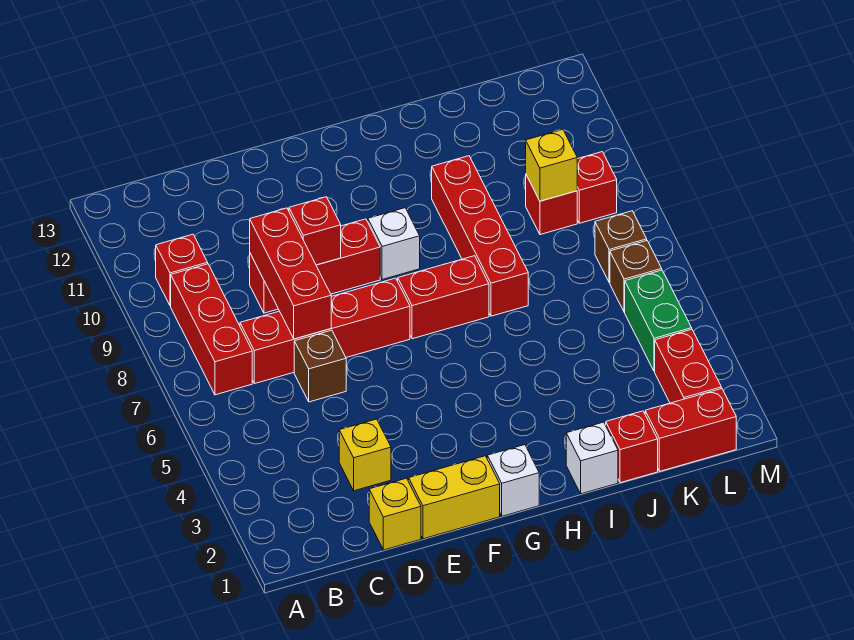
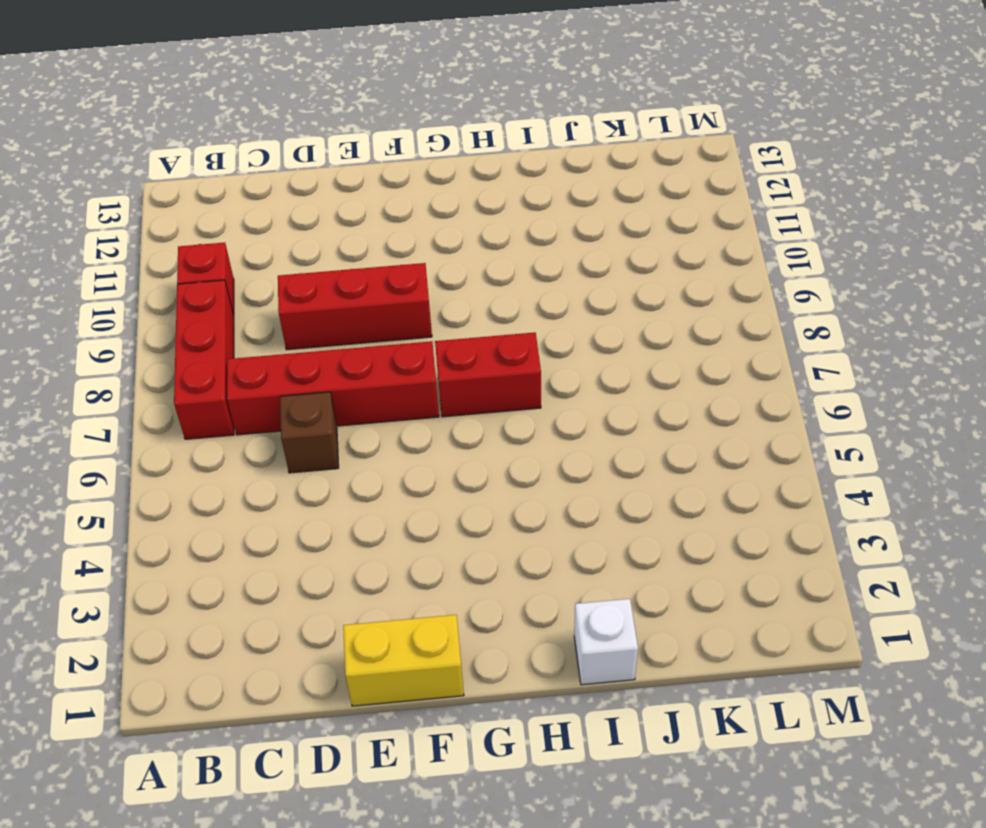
none -> yellow 1x1 brick [369,478,421,550]
none -> yellow 1x1 brick [339,419,391,491]
none -> white 1x1 brick [487,445,539,516]

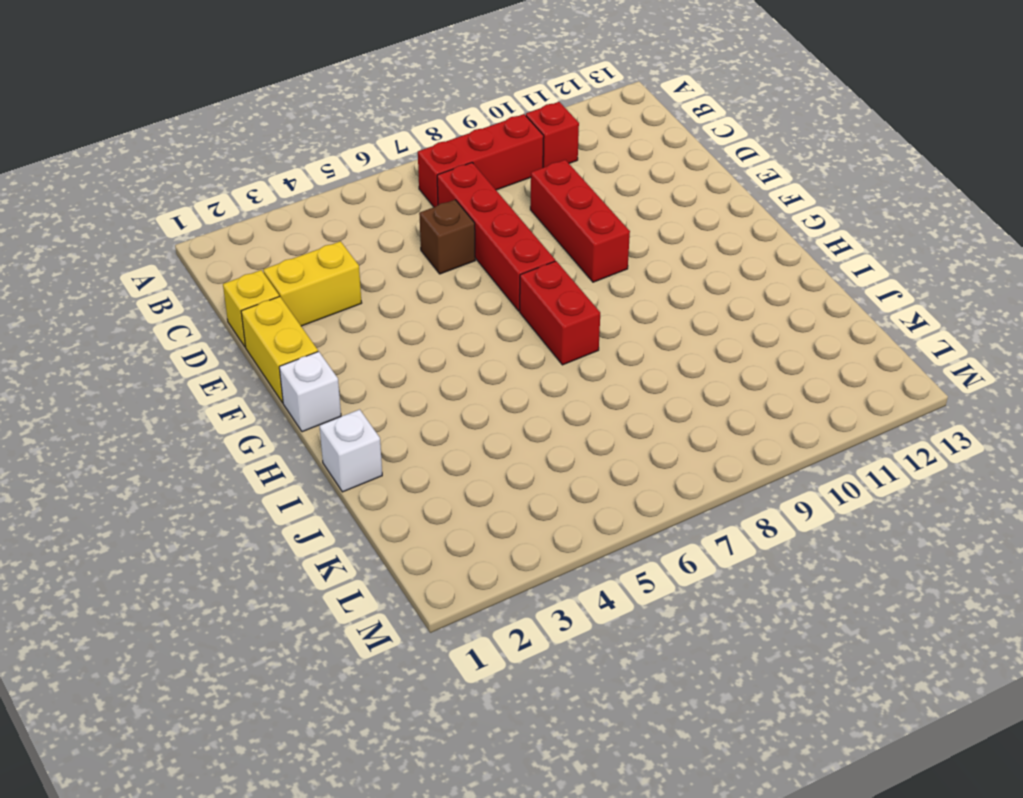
yellow 1x2 brick [263,241,362,326] -> yellow 1x1 brick [339,419,391,491]
none -> white 1x1 brick [368,208,420,280]
none -> red 1x4 brick [432,156,528,316]
none -> red 1x1 brick [606,411,658,483]

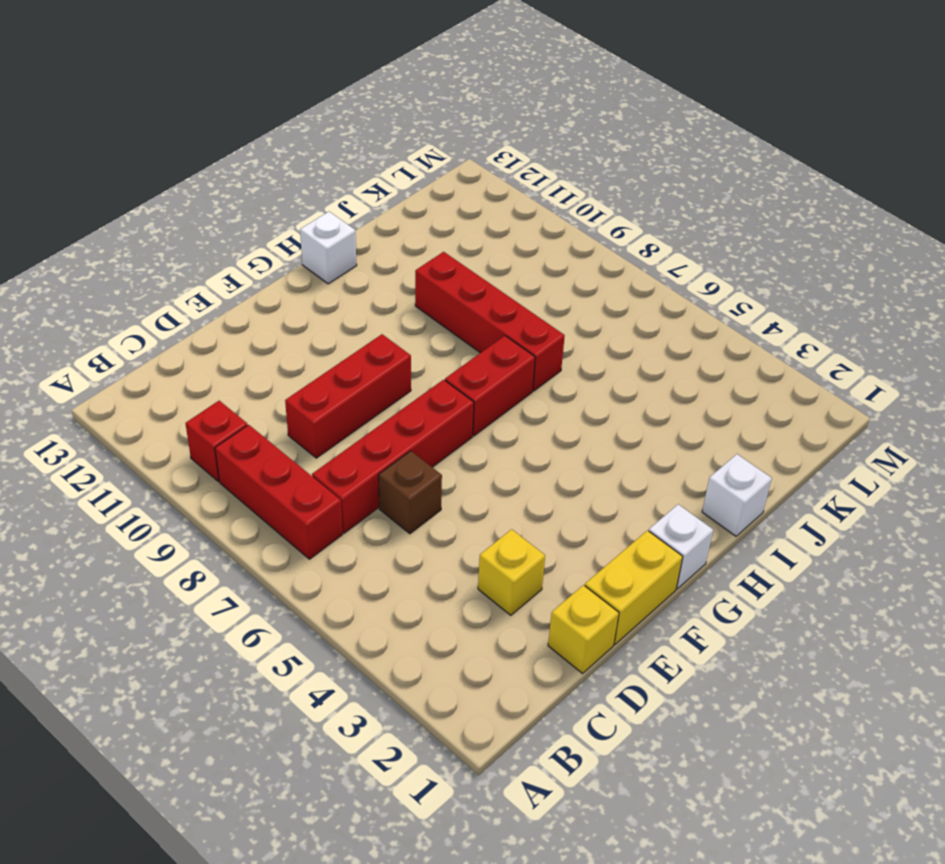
white 1x1 brick [300,212,357,284] -> white 1x1 brick moved to [368,208,420,280]
none -> red 1x1 brick [606,411,658,483]
none -> red 1x2 brick [645,388,736,471]
none -> red 1x1 brick [526,175,577,235]

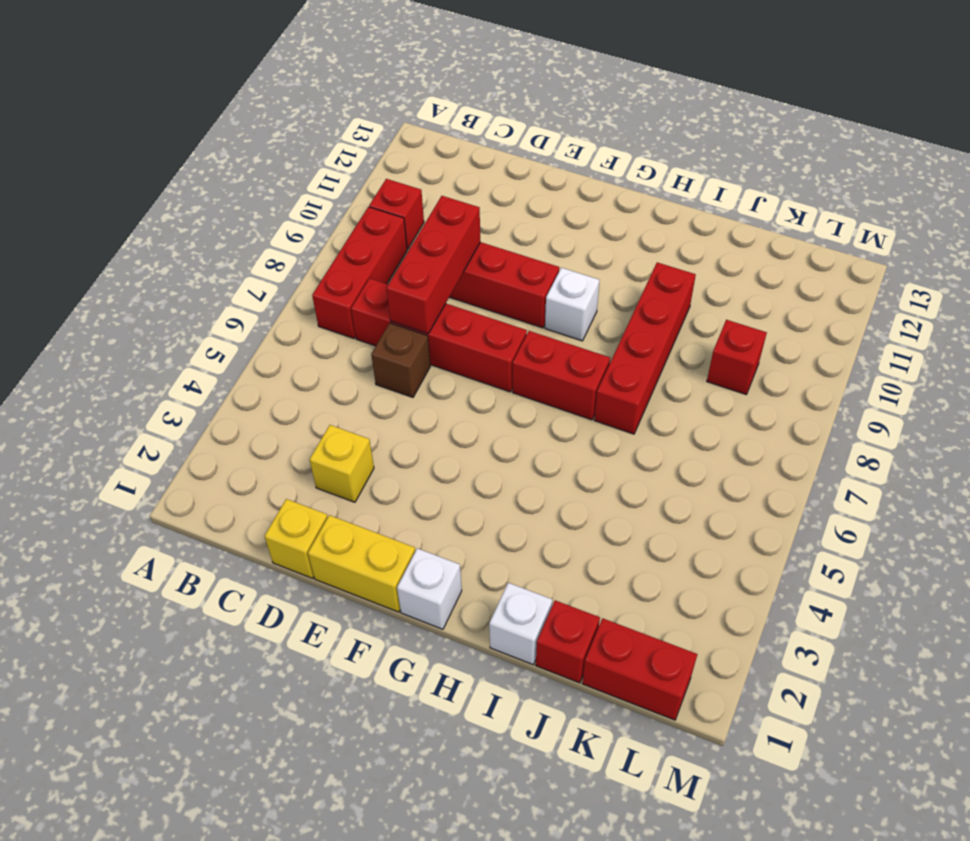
none -> red 1x2 brick [655,329,721,403]
none -> green 1x2 brick [625,270,692,371]
none -> brown 1x1 brick [610,241,662,312]

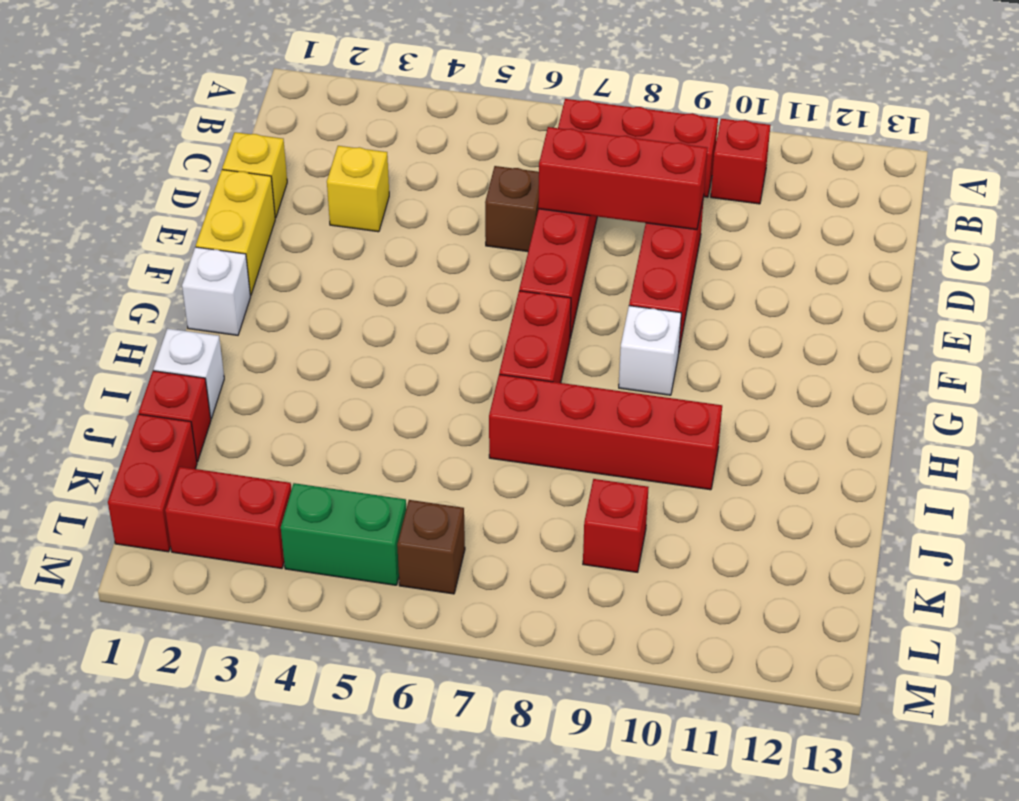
none -> brown 1x1 brick [595,211,647,283]
none -> red 1x1 brick [577,152,617,223]
none -> red 1x1 brick [289,197,341,265]

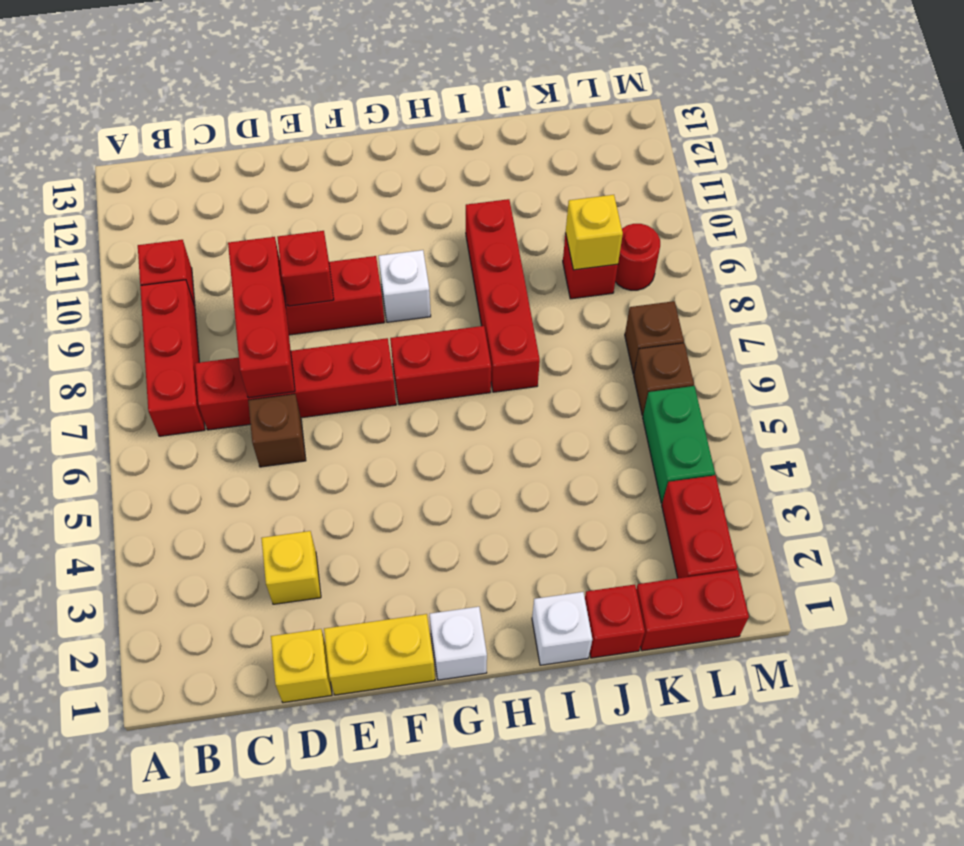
red 1x1 round brick [615,224,660,290] -> red 1x1 brick [577,152,617,223]

